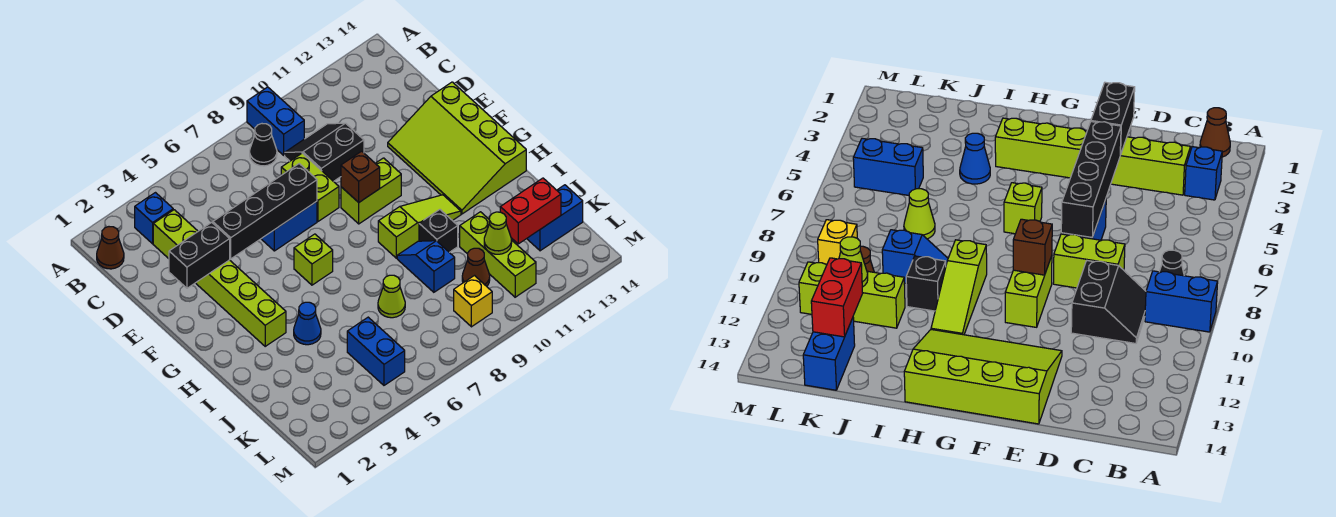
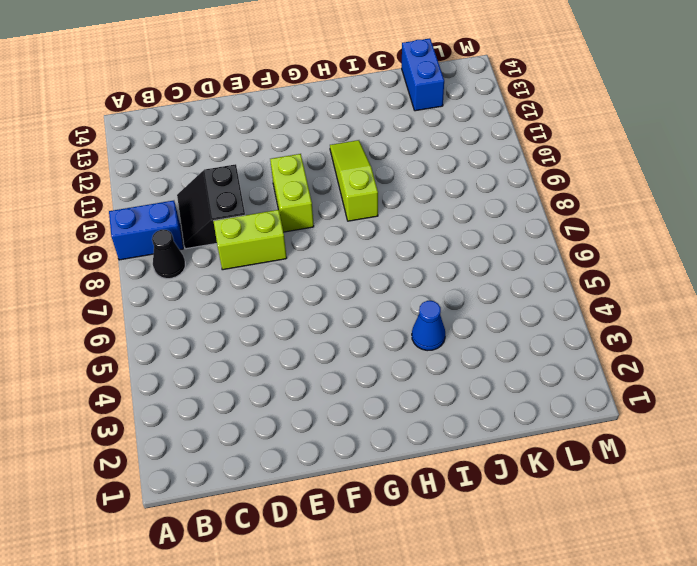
none -> brown 1x1 cone [97,227,124,269]
none -> blue 1x1 brick [135,193,173,244]
none -> lime 1x6 brick [153,210,286,346]

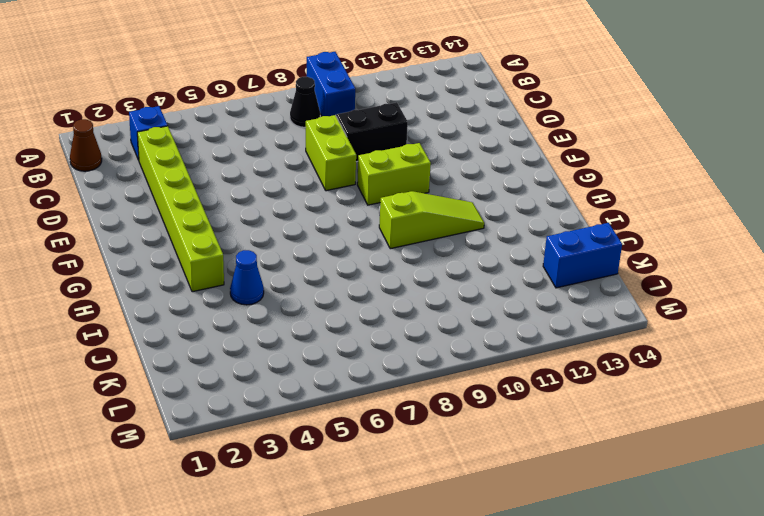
none -> blue 1x2 brick [261,201,317,251]
none -> lime 3x4 slope [388,82,526,214]
none -> lime 1x1 brick [294,234,333,285]

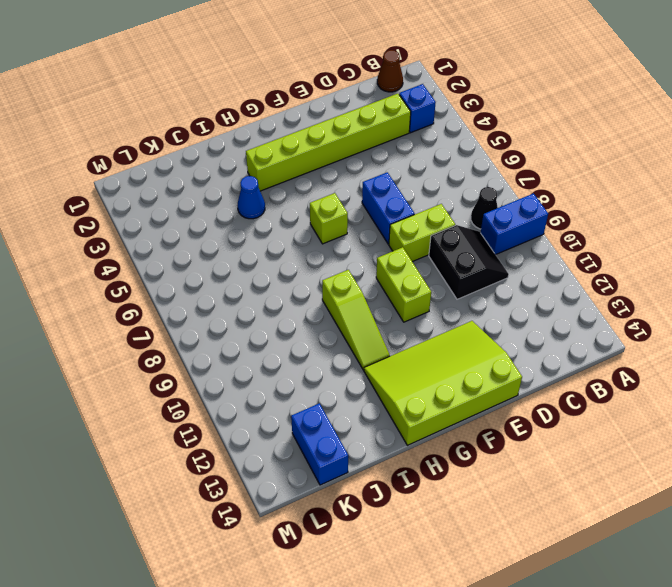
none -> blue 1x2 slope [397,241,455,292]
none -> black 1x1 brick [419,210,458,252]
none -> lime 1x1 cone [378,275,405,318]

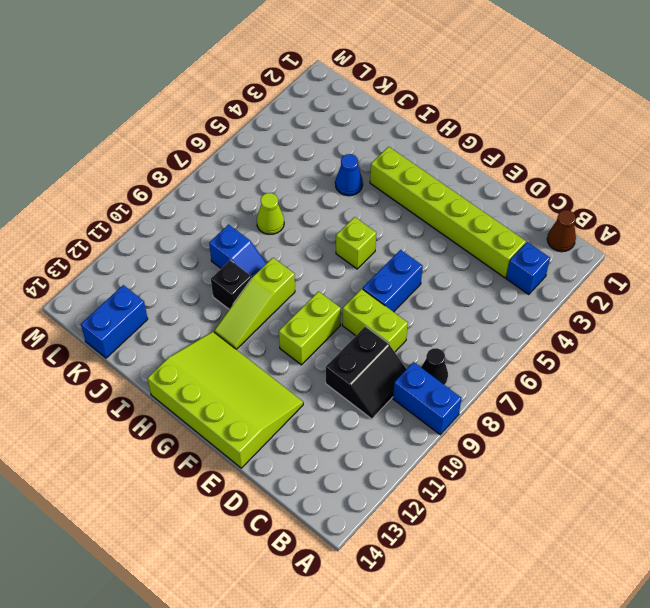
none -> lime 1x3 brick [460,212,536,297]
none -> blue 1x2 brick [347,317,405,385]
none -> brown 1x1 cone [462,248,490,286]

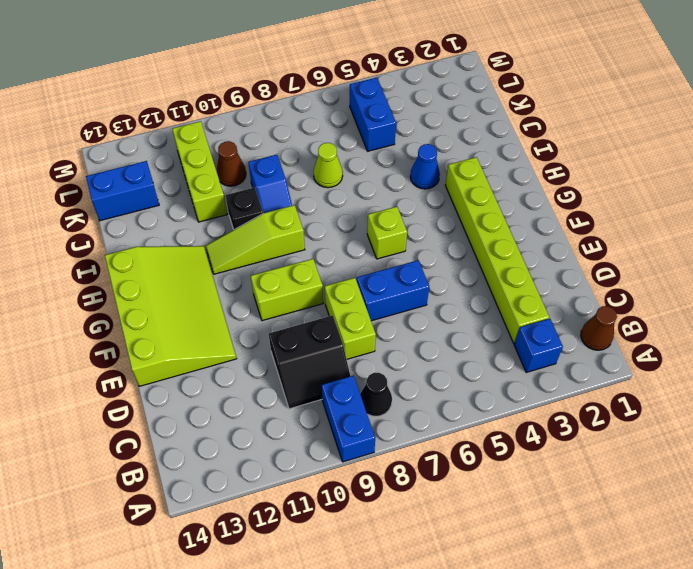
none -> yellow 1x1 brick [454,276,492,327]
none -> black 1x2 brick [169,222,230,288]
none -> black 1x4 brick [213,164,317,259]

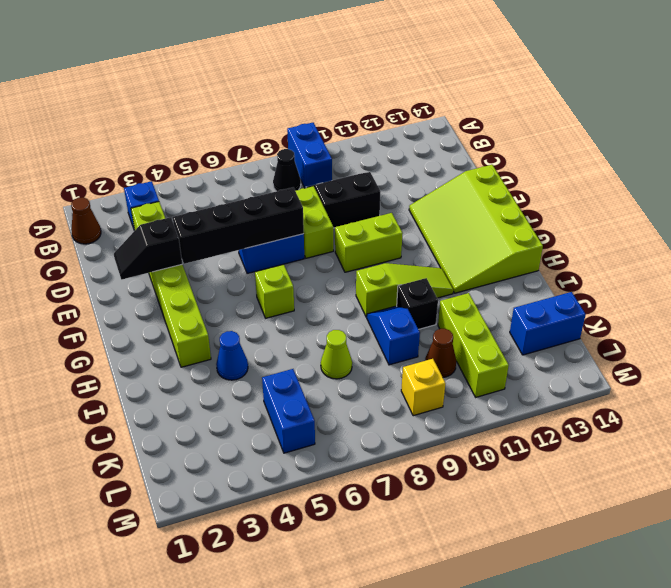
black 1x2 slope [114,217,182,280] -> black 1x2 brick [169,222,230,288]
none -> brown 1x1 brick [341,151,380,202]
none -> lime 1x1 cone [484,212,512,254]
none -> red 1x2 brick [500,178,561,244]

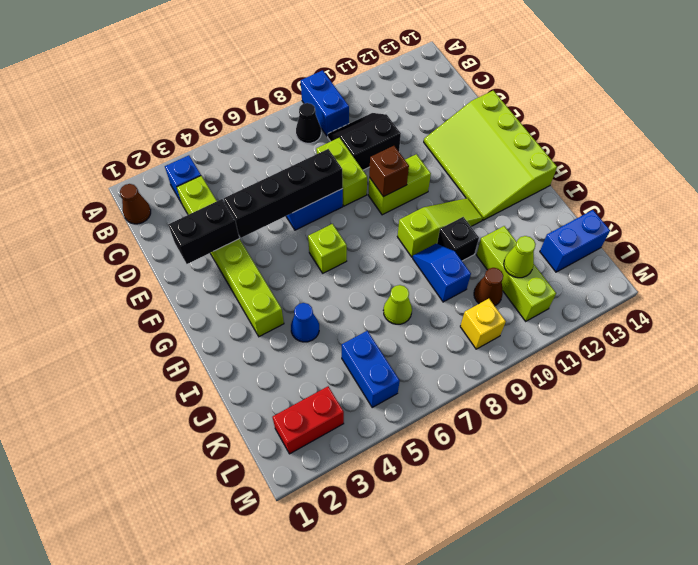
red 1x2 brick [273,386,344,454] -> red 1x2 brick moved to [500,178,561,244]

